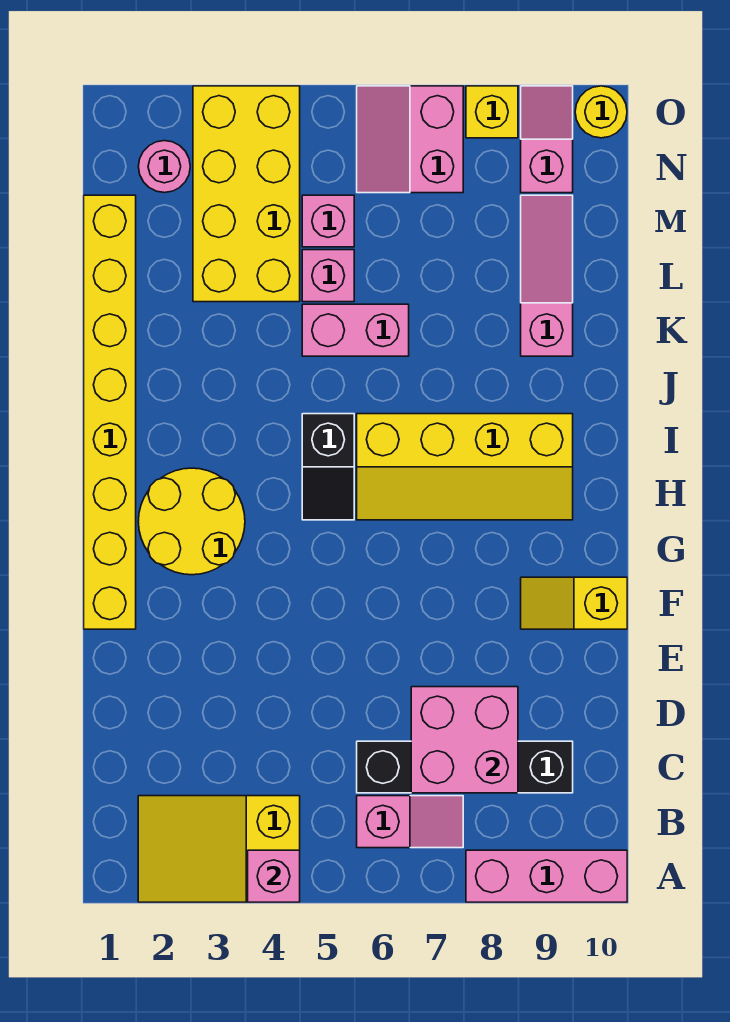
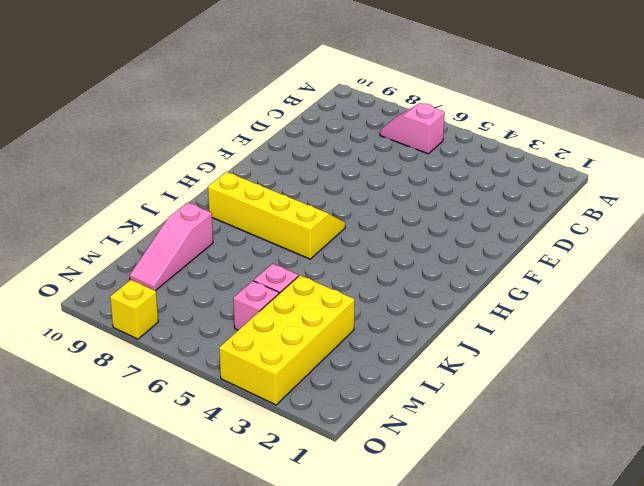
none -> yellow 2x3 slope [138,796,300,902]
none -> pink 1x3 brick [466,850,627,902]
none -> black 1x4 brick [357,741,573,793]

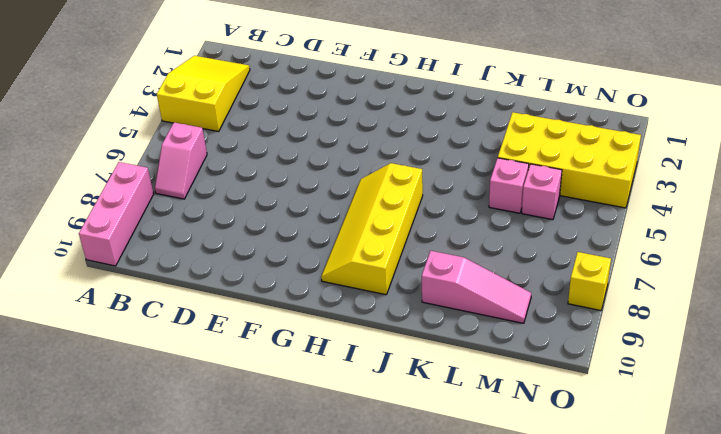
none -> black 1x4 brick [357,741,573,793]
none -> yellow 1x8 brick [84,195,136,629]
none -> yellow 1x2 slope [521,577,627,629]

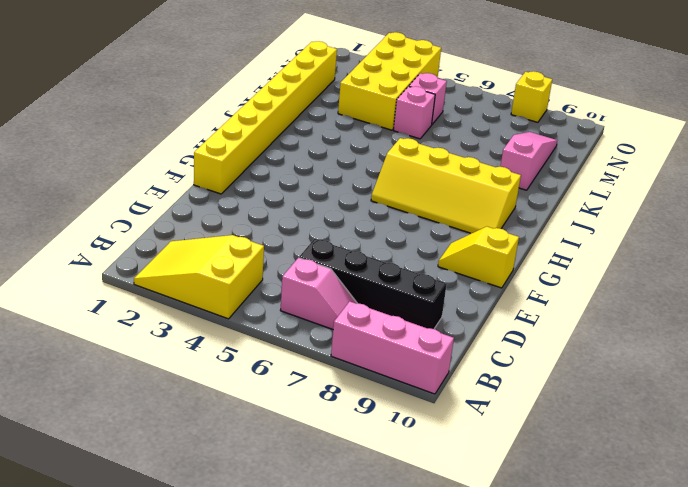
none -> yellow 2x2 round brick [138,468,245,575]
none -> black 1x2 slope [302,414,354,520]
none -> pink 1x2 brick [302,304,409,356]

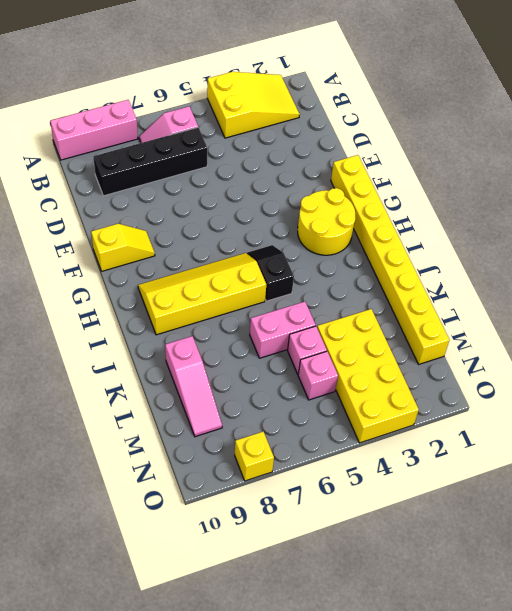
none -> pink 1x1 round brick [138,141,190,193]
none -> pink 2x2 slope [357,86,463,193]
none -> pink 1x2 slope [521,86,573,193]

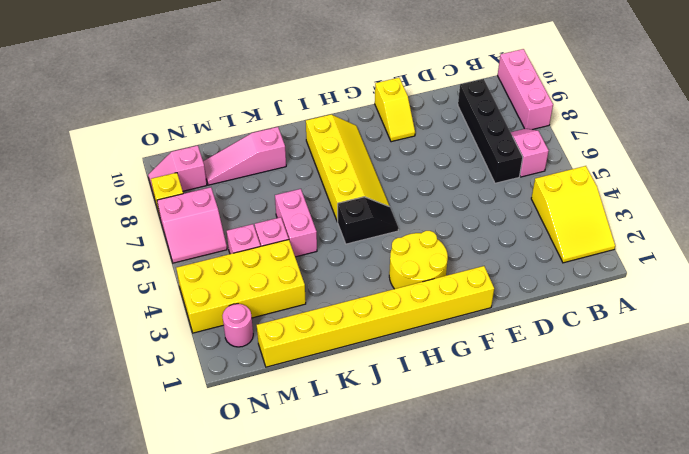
none -> yellow 1x1 round brick [575,86,627,138]
none -> pink 1x1 brick [248,850,300,902]
none -> pink 2x2 brick [411,687,518,793]

